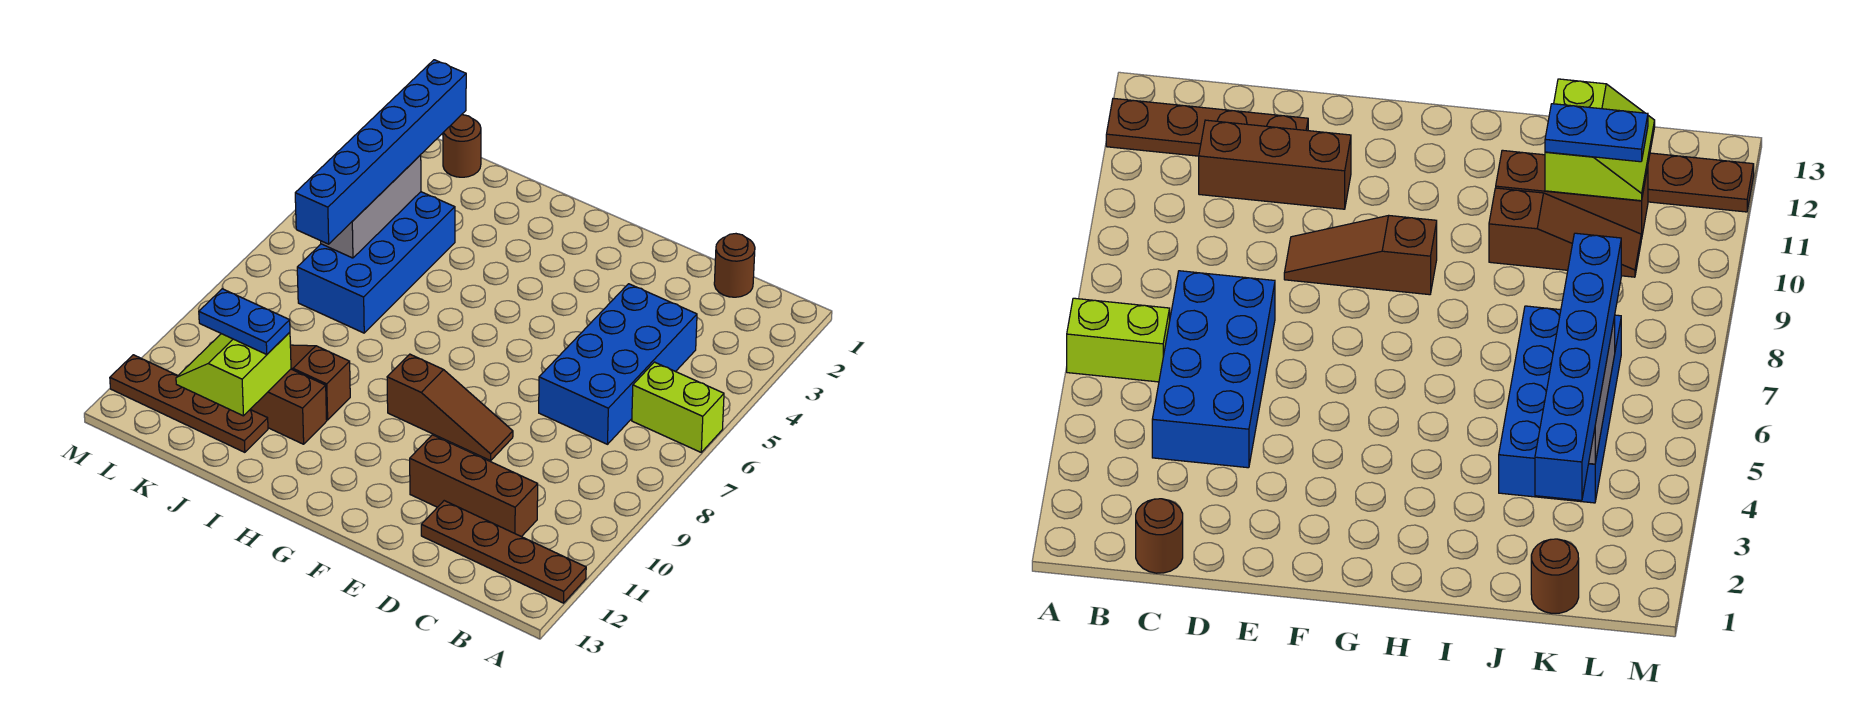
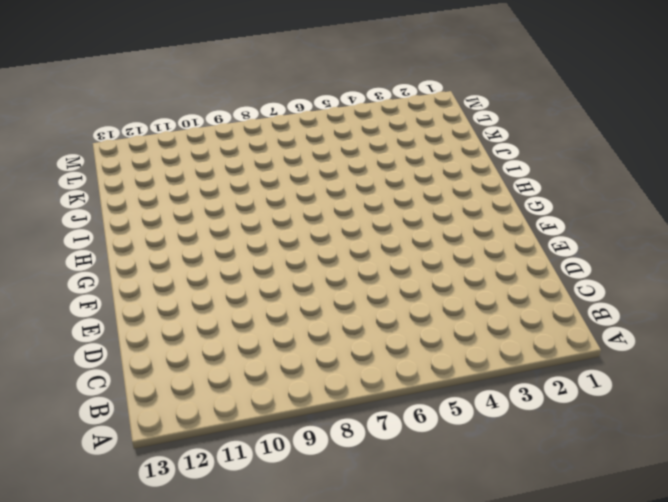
none -> lime 1x2 brick [632,362,724,452]
none -> brown 1x4 plate [421,501,586,603]
none -> brown 1x1 round brick [714,234,755,297]

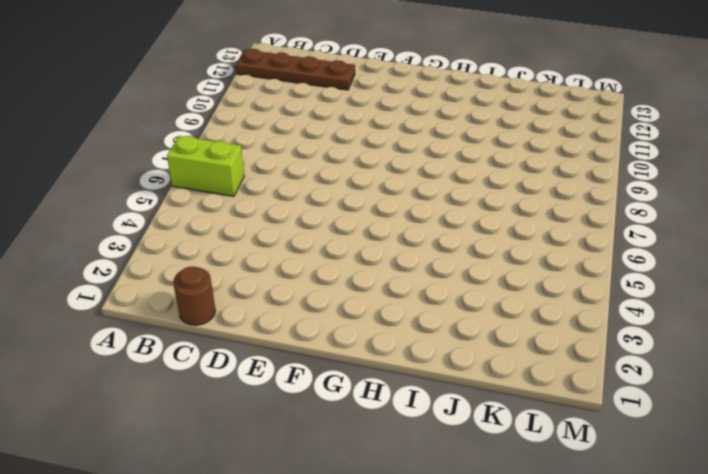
none -> blue 2x4 brick [539,284,697,444]
none -> brown 1x3 brick [410,435,538,537]
none -> brown 1x3 slope [387,354,513,461]

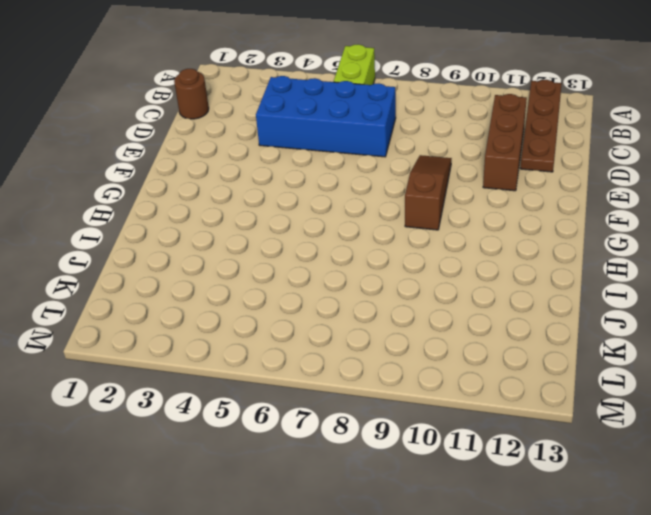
none -> brown 1x3 slope [290,345,350,420]
none -> brown 1x3 brick [250,369,327,444]
none -> blue 2x4 brick [297,192,455,333]

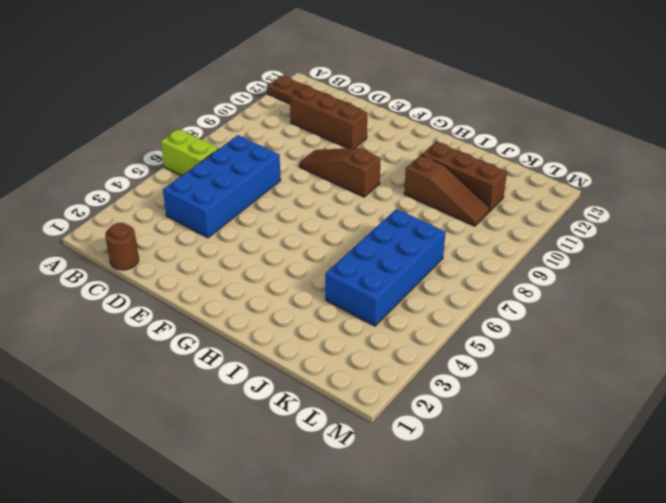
none -> brown 1x4 plate [110,355,268,452]
none -> brown 1x1 round brick [443,115,481,177]
none -> lime 2x2 slope [176,332,291,416]

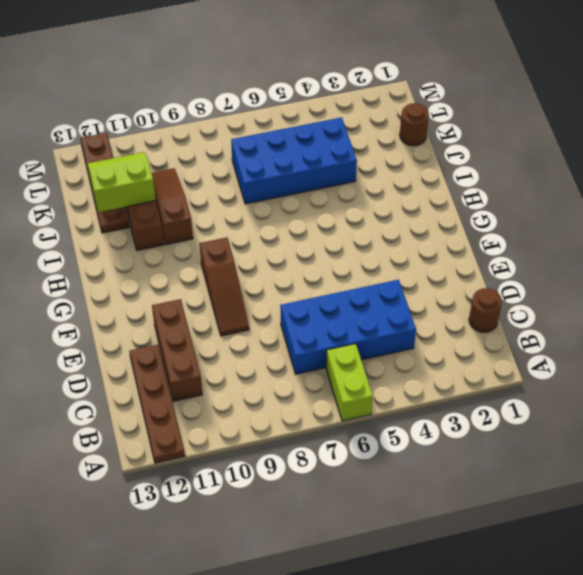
none -> grey 1x3 brick [321,155,421,258]
none -> blue 1x2 plate [199,289,290,354]
none -> blue 1x6 brick [295,60,466,244]

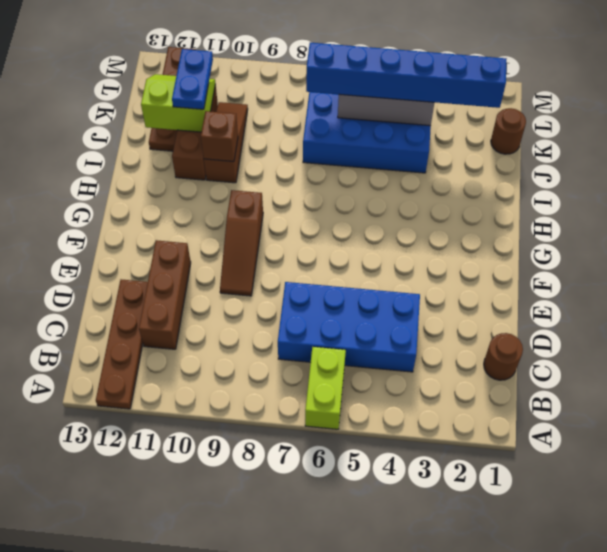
brown 1x1 brick [201,111,238,162] -> none

